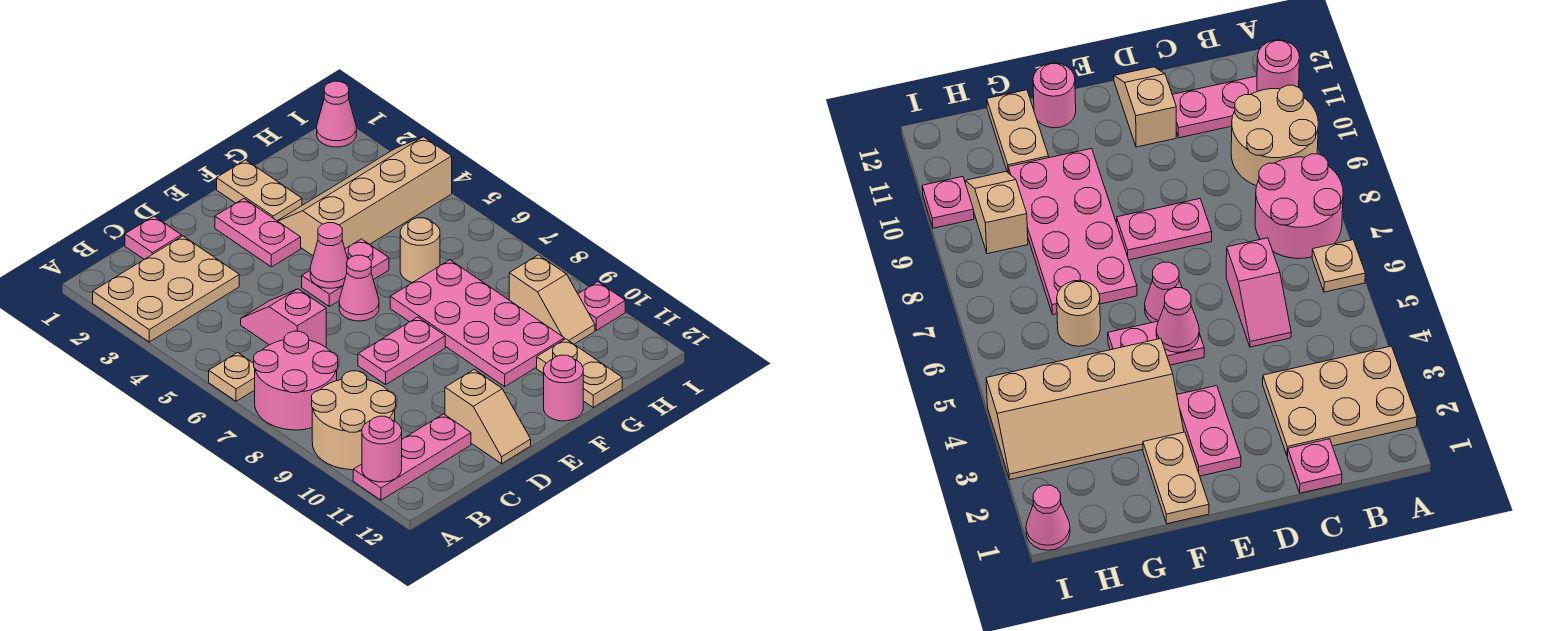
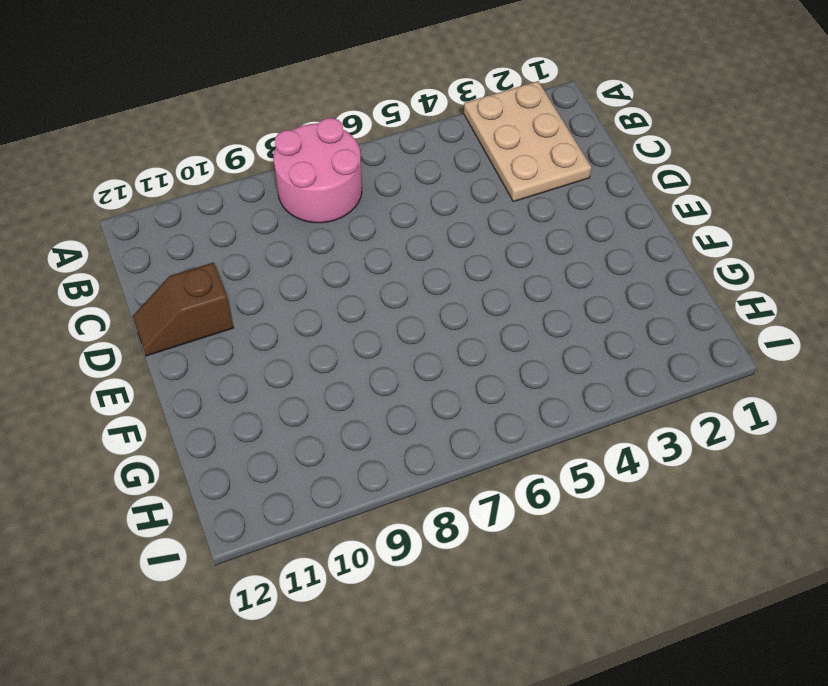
brown 1x2 slope [133,262,233,356] -> tan 1x2 slope [445,370,531,464]
none -> tan 1x1 plate [209,353,255,401]
none -> tan 2x2 round brick [312,371,396,470]
none -> pink 1x3 plate [353,414,471,500]

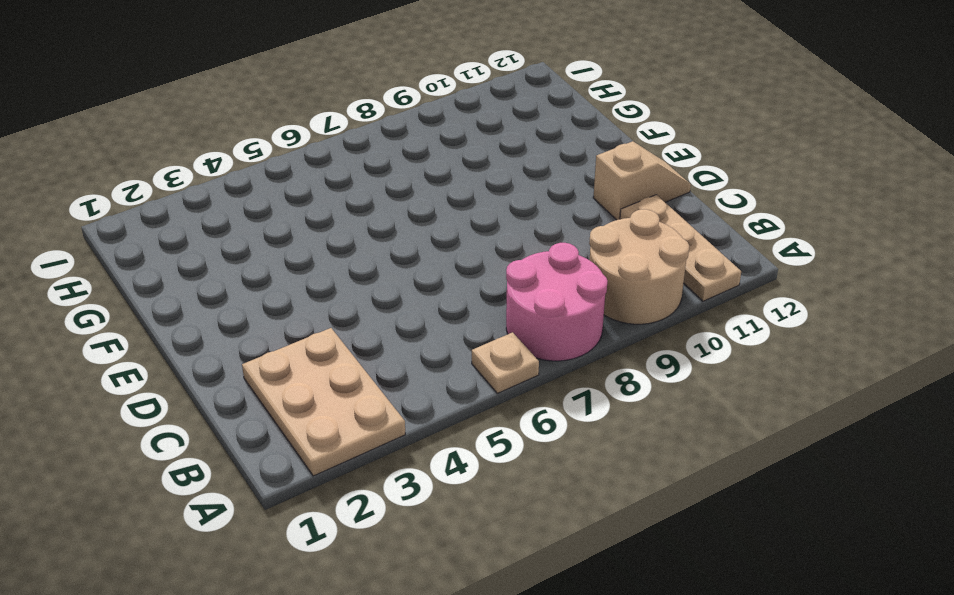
tan 1x3 plate [620,195,741,301] -> pink 1x3 plate [353,414,471,500]
none -> pink 1x1 plate [125,216,182,259]
none -> pink 1x2 slope [241,289,326,347]
none -> pink 1x2 plate [358,317,445,384]

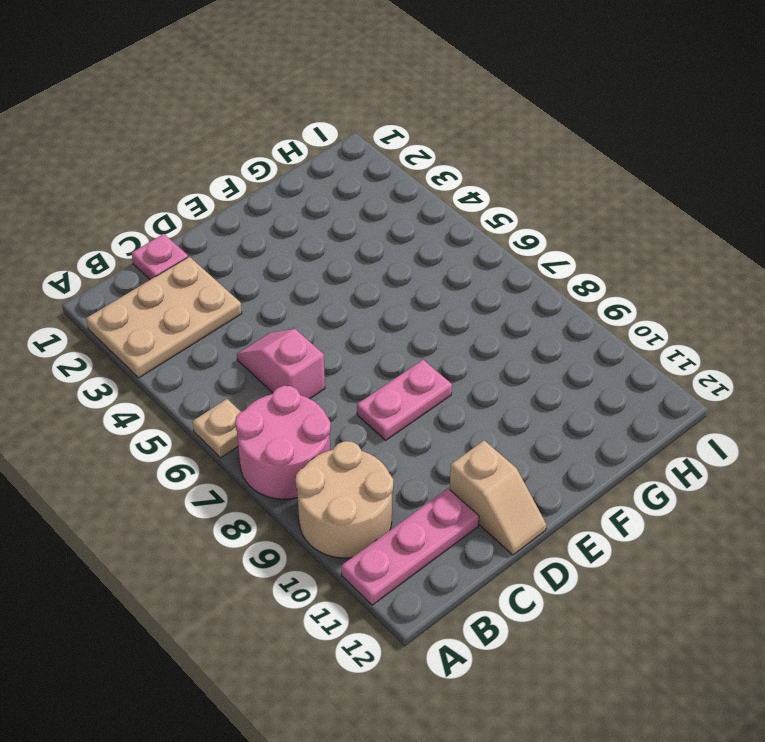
none -> pink 1x2 plate [215,199,301,267]
none -> pink 1x2 plate [302,239,389,306]
none -> pink 1x1 cone [339,255,379,321]

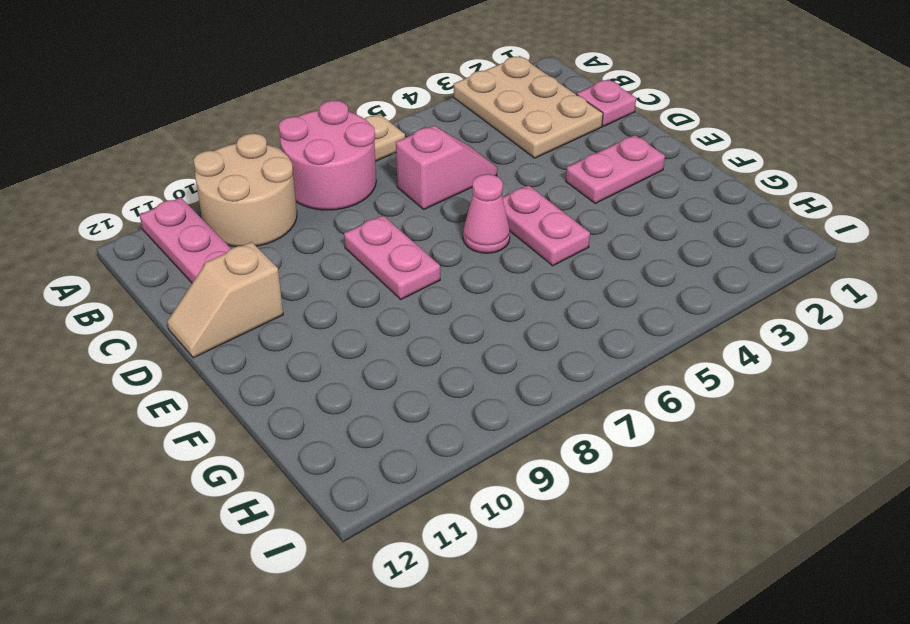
none -> tan 1x2 plate [217,160,302,221]
none -> tan 2x4 slope [278,137,452,256]
none -> pink 2x4 plate [390,260,564,386]

